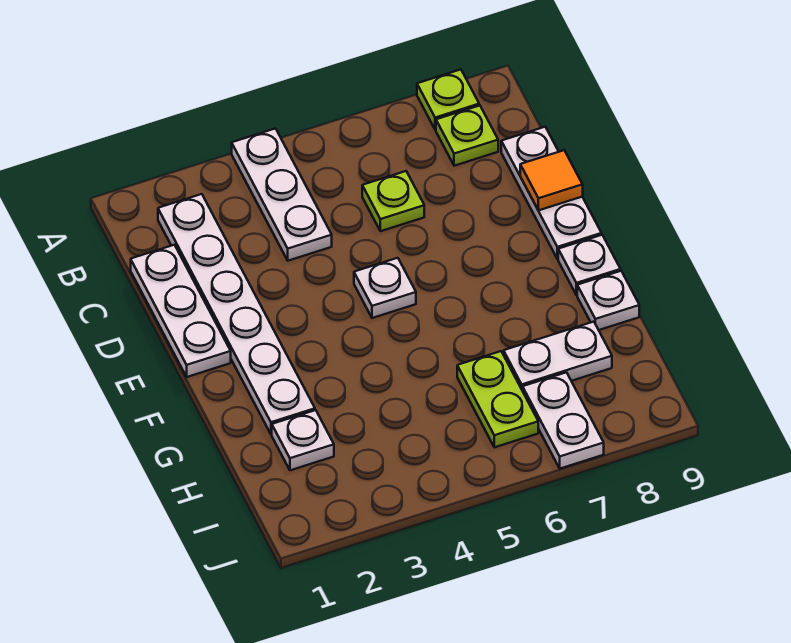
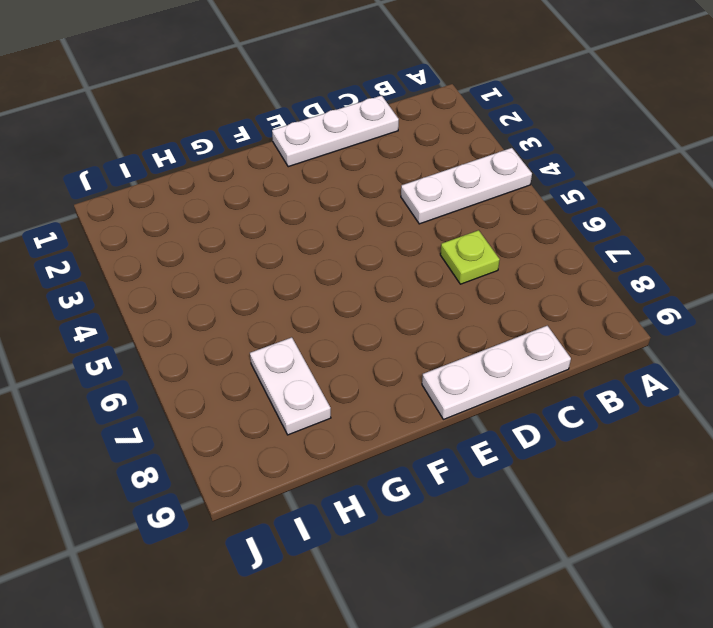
none -> lime 1x1 plate [417,70,479,130]
none -> white 1x6 plate [158,194,315,434]
none -> lime 1x1 plate [436,105,498,166]

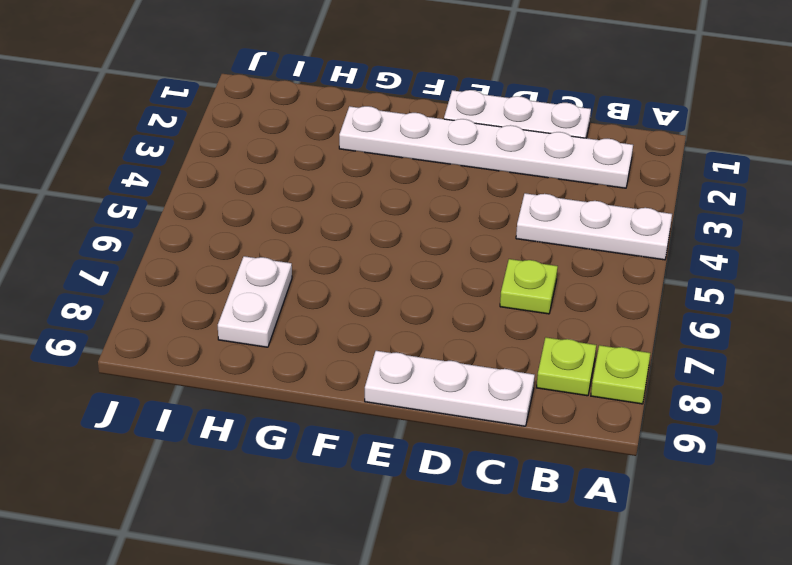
none -> white 1x1 plate [354,258,416,318]
none -> white 1x1 plate [558,235,621,295]
none -> white 1x1 plate [577,271,639,330]

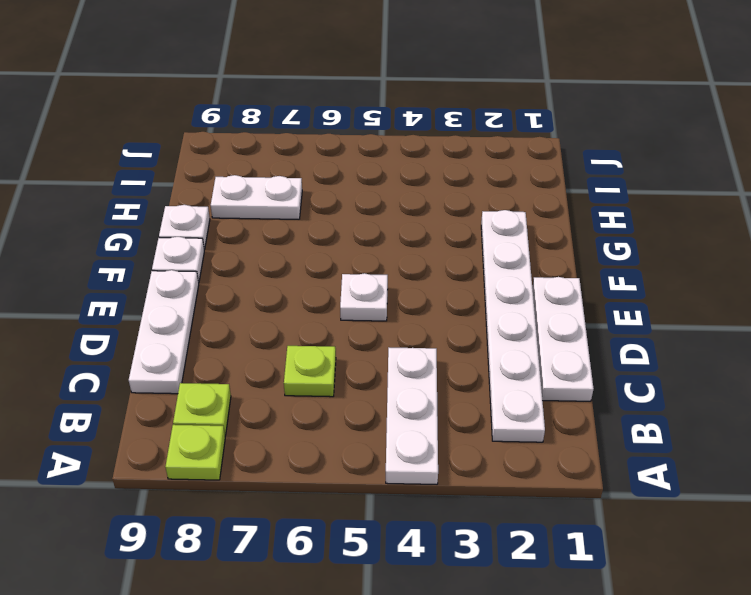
none -> white 1x1 plate [272,410,334,470]
none -> lime 1x2 plate [457,351,538,447]
none -> white 1x2 plate [523,372,604,469]

